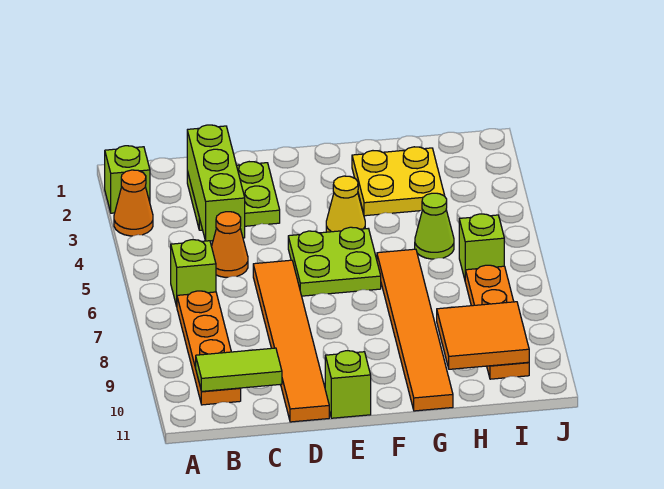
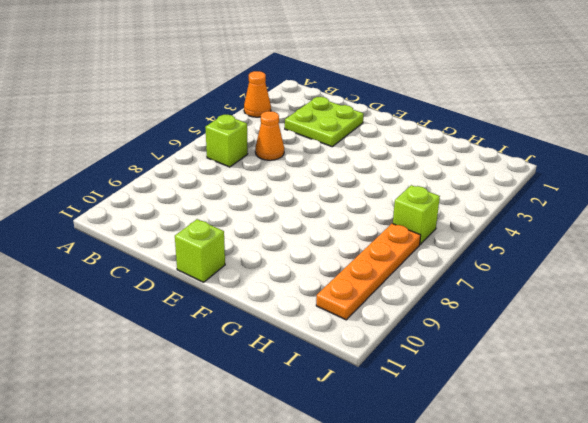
none -> lime 1x1 brick [105,146,150,213]
none -> orange 1x4 plate [177,291,241,405]
none -> orange 1x6 tile [253,260,329,422]

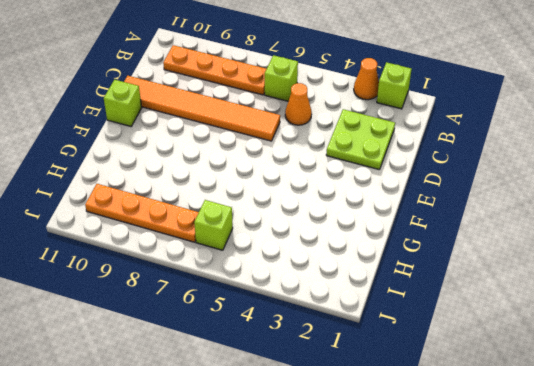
none -> lime 2x2 plate [288,227,381,296]
none -> yellow 1x1 cone [326,176,365,232]
none -> yellow 2x2 plate [352,147,445,216]

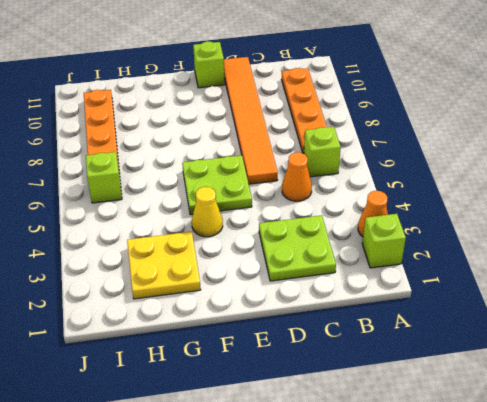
none -> orange 1x6 tile [377,249,453,411]
none -> lime 1x1 cone [415,193,454,259]
none -> lime 1x2 tile [196,348,282,392]

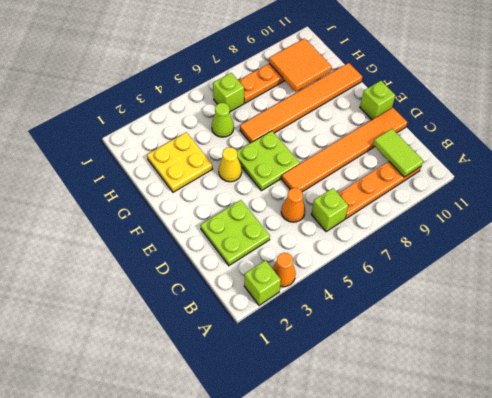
none -> lime 1x3 brick [187,125,245,241]

